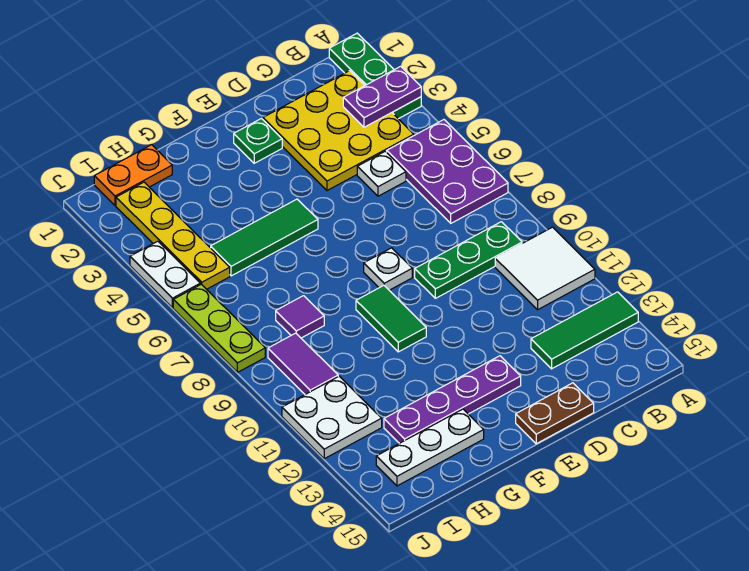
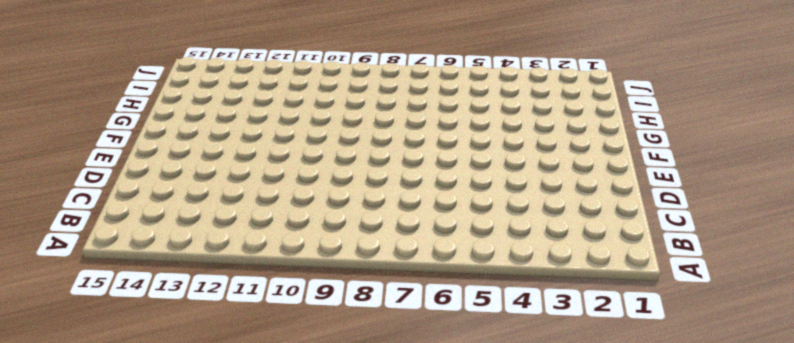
none -> green 1x3 plate [329,33,421,119]
none -> purple 2x3 plate [387,120,508,223]
none -> white 2x2 tile [495,227,595,310]

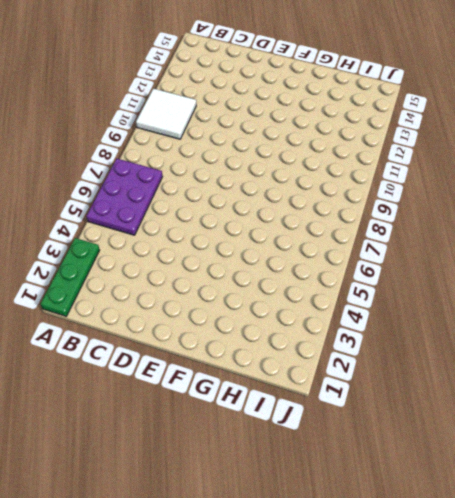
none -> green 1x3 tile [531,292,638,369]
none -> yellow 3x3 plate [263,71,414,191]
none -> green 1x3 plate [415,222,522,298]

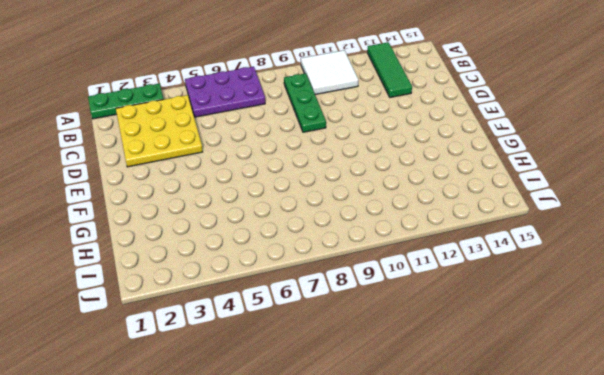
none -> white 1x1 plate [357,151,406,196]
none -> brown 1x2 plate [516,383,594,444]
none -> green 1x1 plate [234,119,282,163]

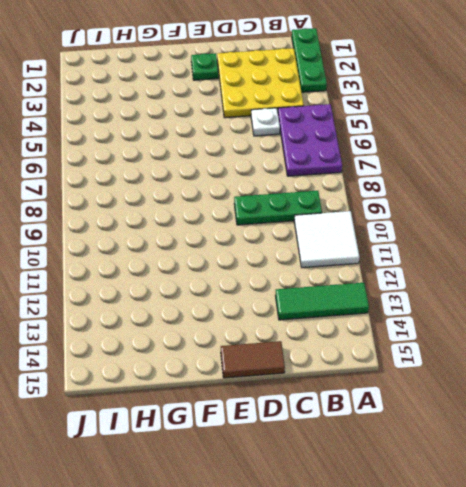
brown 1x2 tile [221,341,285,378] -> brown 1x2 plate [516,383,594,444]
none -> white 1x1 plate [364,248,412,290]
none -> purple 1x4 plate [384,356,521,443]
none -> green 1x3 tile [211,199,318,276]

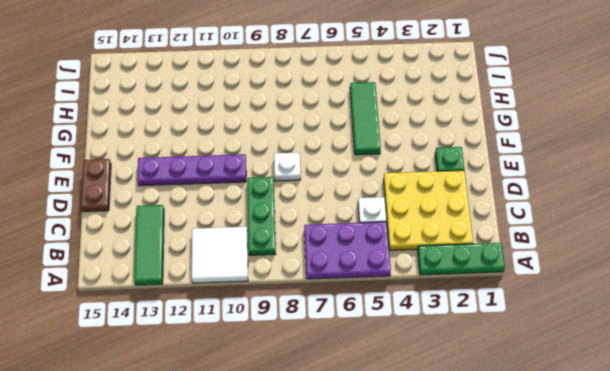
purple 1x4 plate [137,154,246,186] -> purple 1x4 plate turned to [384,356,521,443]
none -> green 1x2 tile [356,285,426,352]
none -> white 1x3 plate [376,409,484,486]
none -> orange 1x2 plate [94,145,172,206]

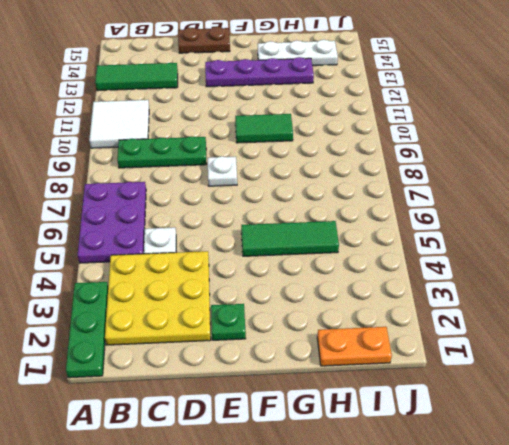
green 1x2 tile [235,114,293,143] -> green 1x2 tile turned to [356,285,426,352]
none -> purple 1x1 tile [276,296,324,338]
none -> yellow 1x4 plate [116,182,230,289]
none -> purple 1x2 tile [268,333,338,394]

